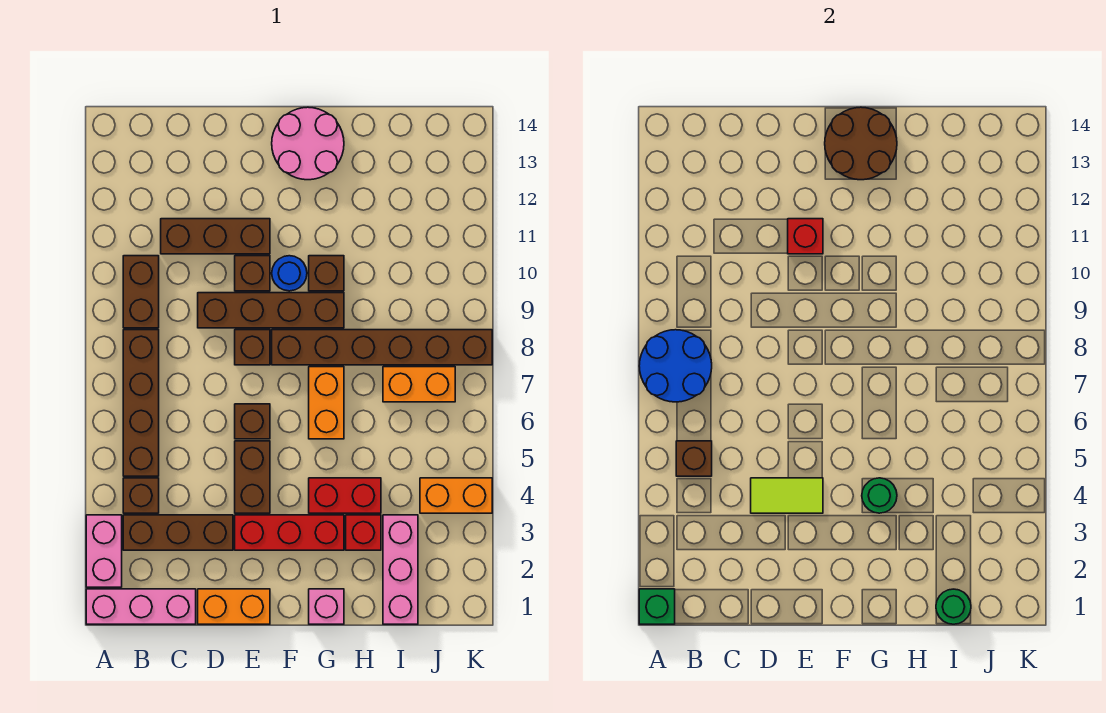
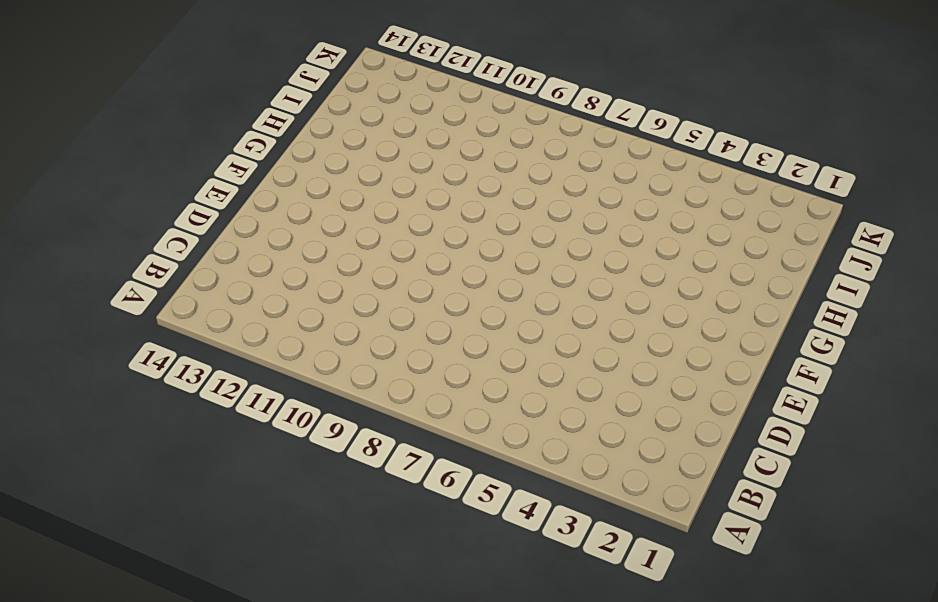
none -> pink 1x3 brick [86,589,196,624]
none -> pink 1x2 brick [86,515,122,587]
none -> brown 1x3 brick [123,515,233,550]
none -> brown 1x1 brick [123,478,159,513]

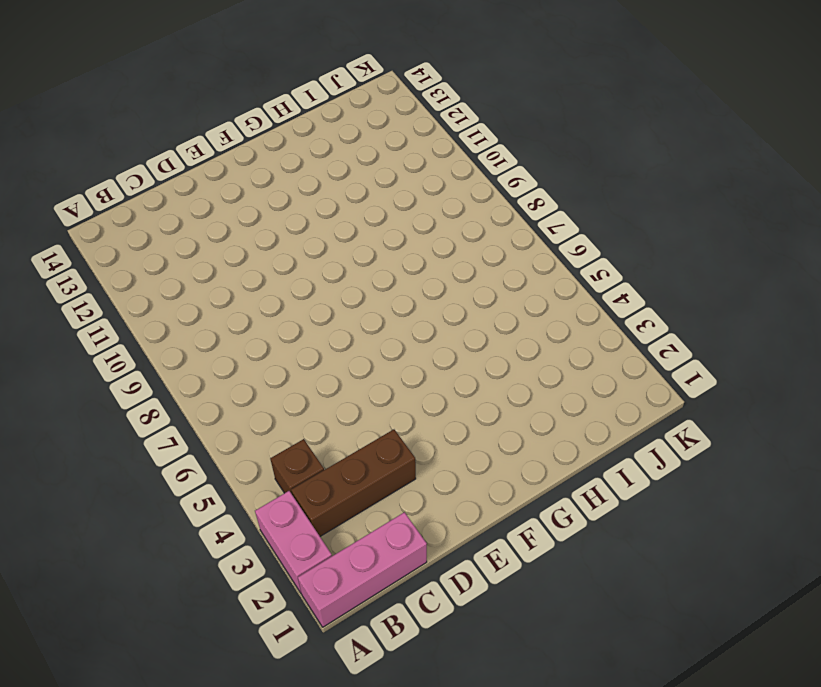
none -> brown 1x4 brick [123,330,159,476]
none -> brown 1x2 brick [123,256,159,328]
none -> brown 1x3 brick [161,219,270,254]
none -> orange 1x2 brick [198,589,270,624]

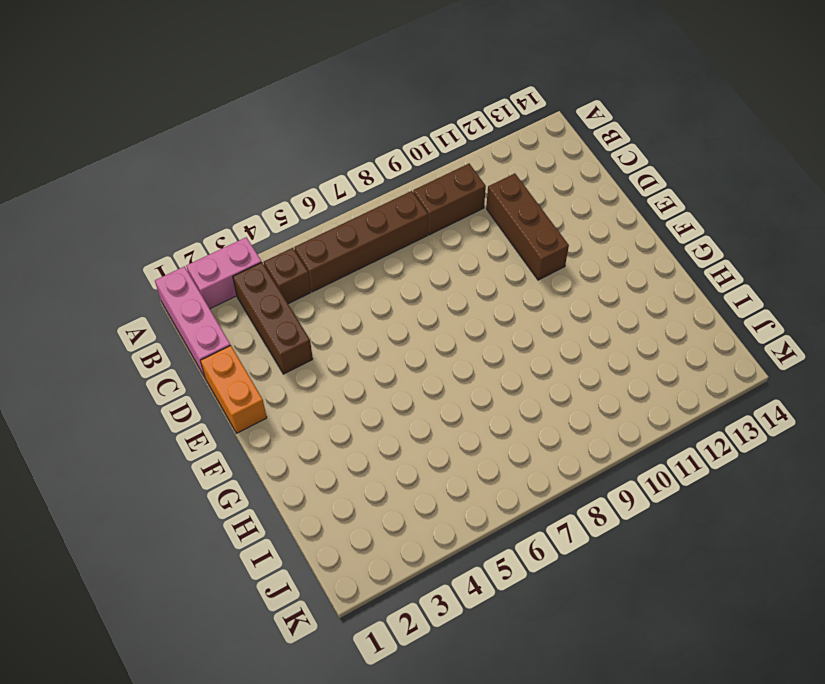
none -> brown 1x4 brick [198,293,344,328]
none -> red 1x3 brick [235,515,344,550]
none -> brown 1x2 brick [235,441,270,513]
none -> brown 1x1 brick [235,404,270,439]

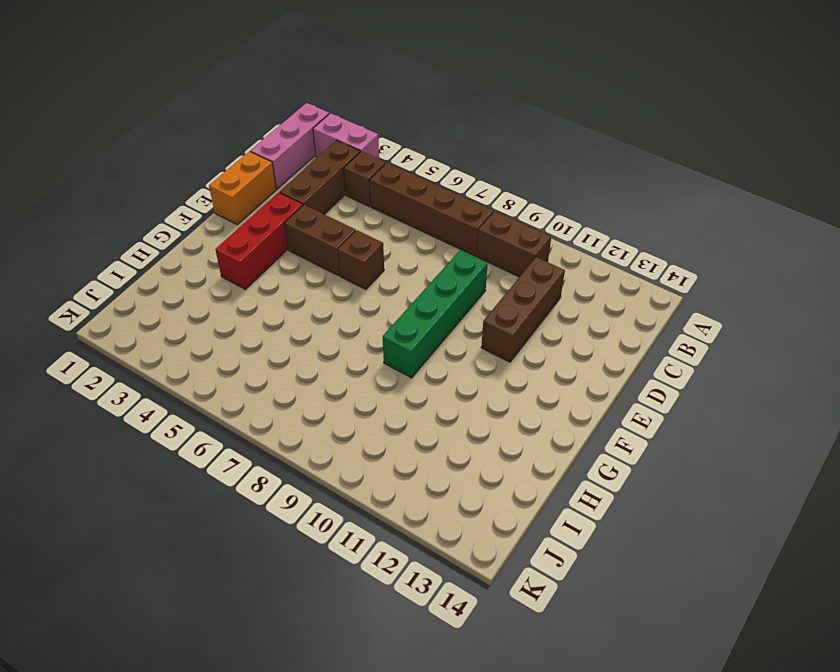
green 1x4 brick [383,250,488,378] -> brown 1x4 brick [198,293,344,328]
none -> brown 1x1 brick [235,330,270,365]
none -> brown 1x1 brick [235,256,270,291]
none -> brown 1x6 brick [272,330,492,365]
none -> blue 1x1 round brick [272,256,307,291]

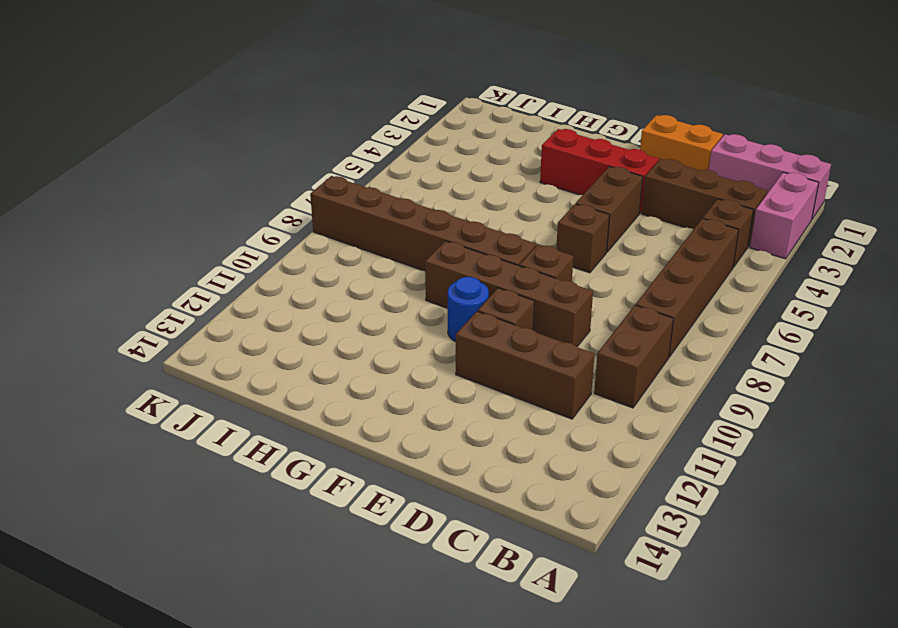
none -> pink 2x2 round brick [272,107,344,180]
none -> pink 1x1 brick [309,589,344,624]
none -> red 1x2 brick [309,478,381,513]
none -> orange 1x2 brick [309,367,344,439]

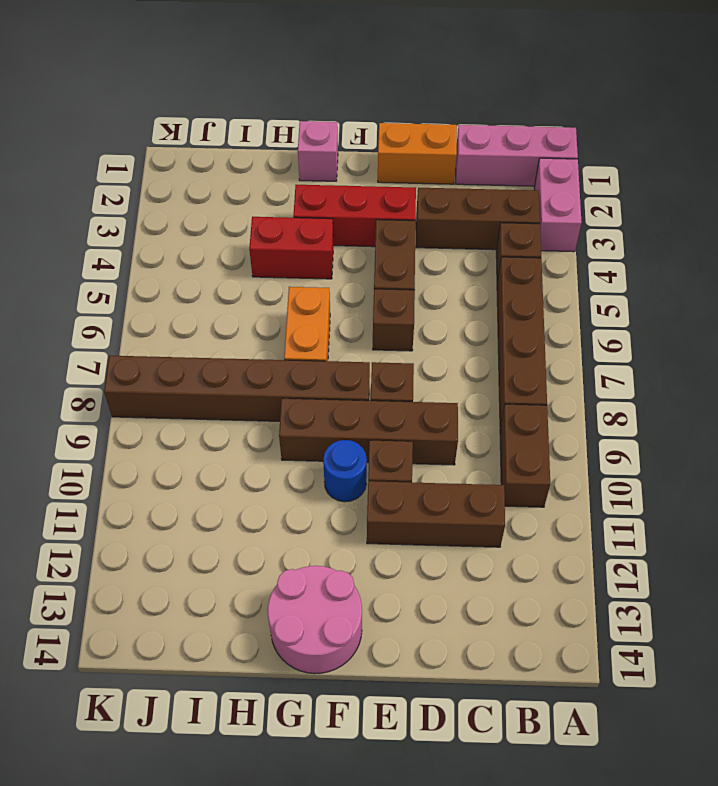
none -> brown 1x1 brick [309,256,344,291]
none -> red 1x1 brick [346,515,381,550]
none -> pink 1x3 brick [383,515,418,624]
none -> orange 1x2 brick [383,367,455,402]

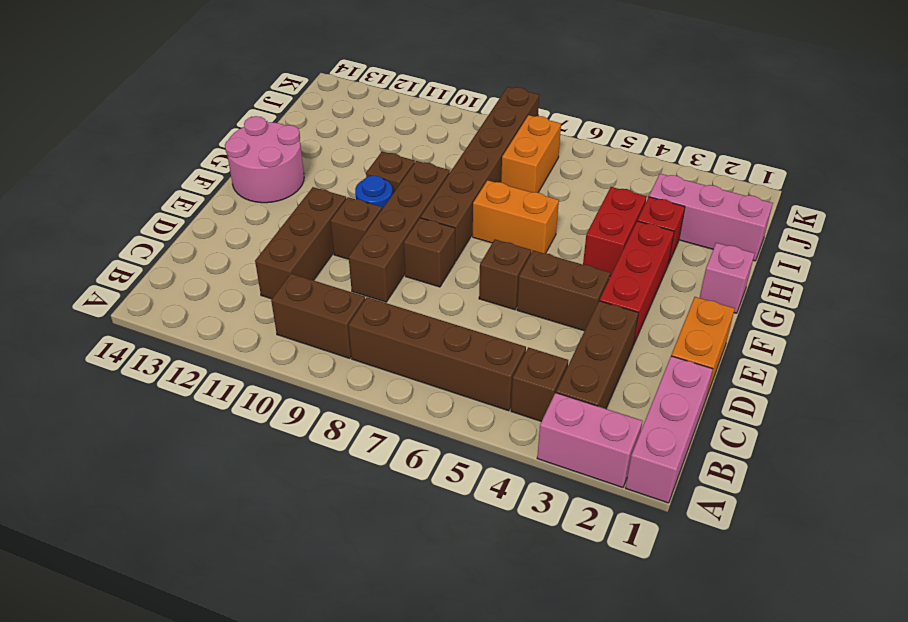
none -> orange 1x2 brick [420,478,492,513]
none -> green 1x1 brick [639,589,675,624]
none -> blue 2x2 round brick [639,330,712,402]
none -> brown 1x1 brick [676,441,712,476]

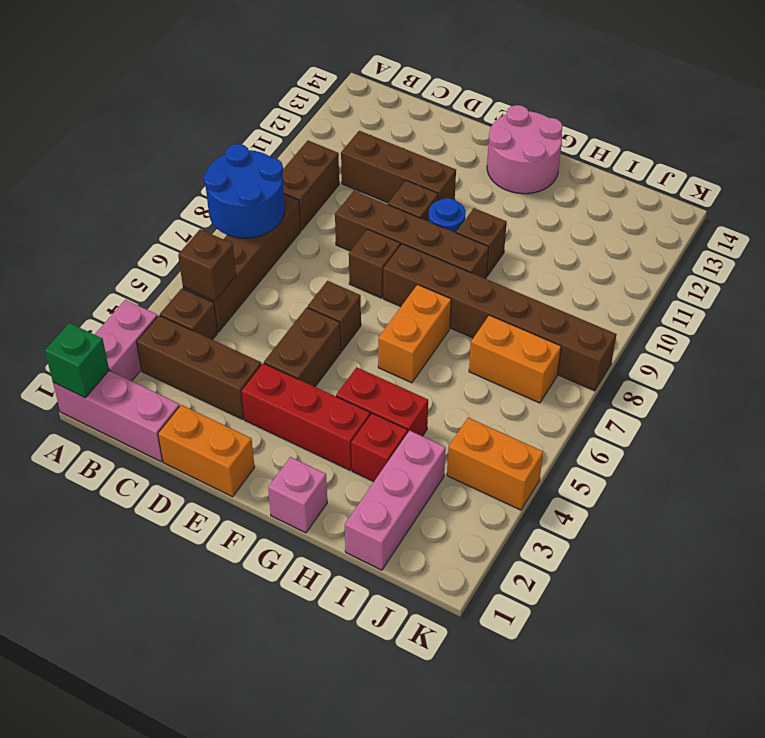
none -> lime 1x2 tile [751,478,823,513]
none -> red 1x1 brick [788,219,823,254]
none -> brown 2x2 round brick [825,107,897,180]
none -> green 1x1 round brick [862,478,897,513]

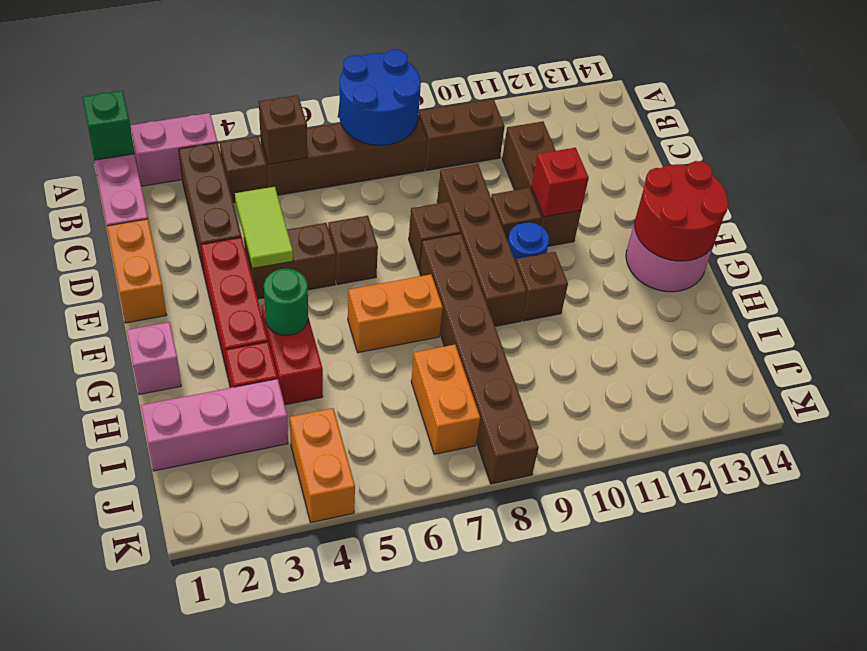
red 2x2 round brick [635,161,728,261] -> brown 2x2 round brick [825,107,897,180]
none -> green 1x1 round brick [936,589,971,624]

